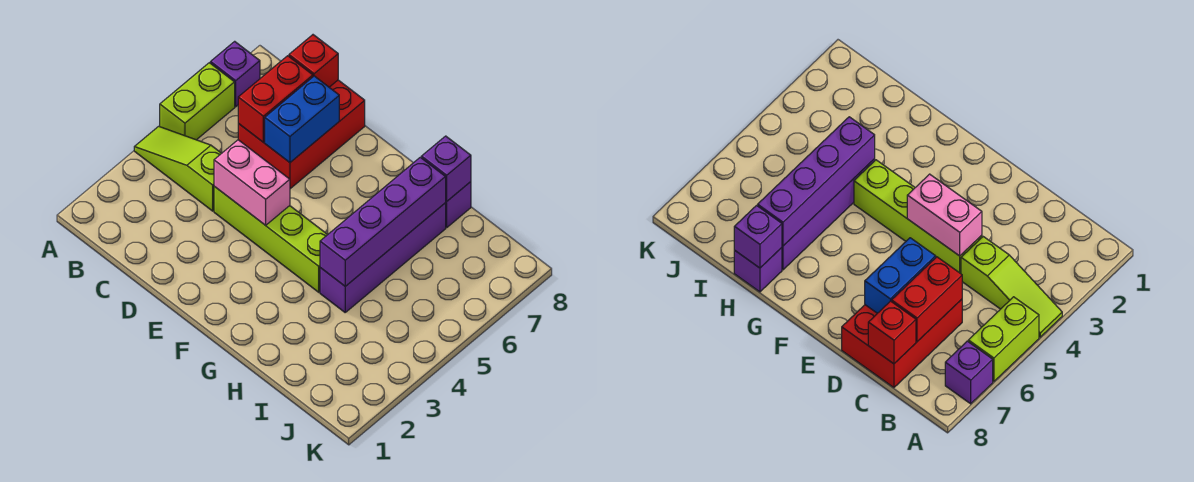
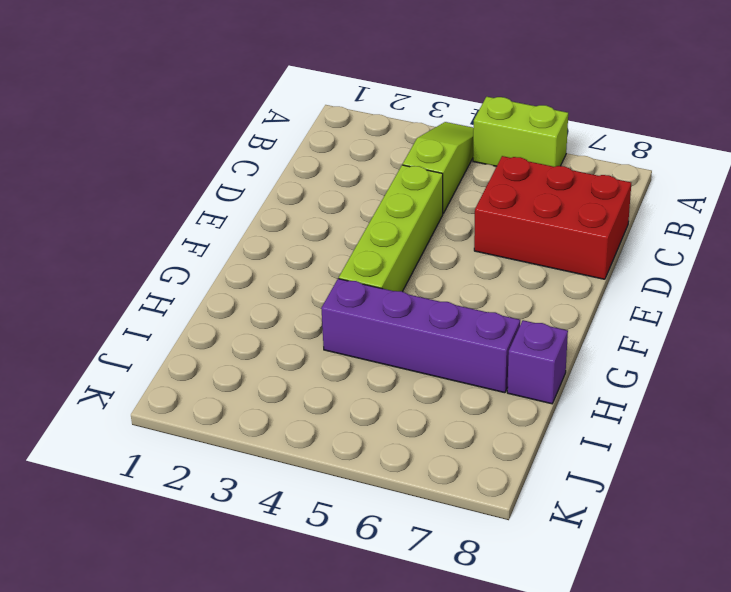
none -> purple 1x1 brick [210,41,260,107]
none -> red 1x2 brick [238,56,313,142]
none -> red 1x1 brick [289,35,338,87]

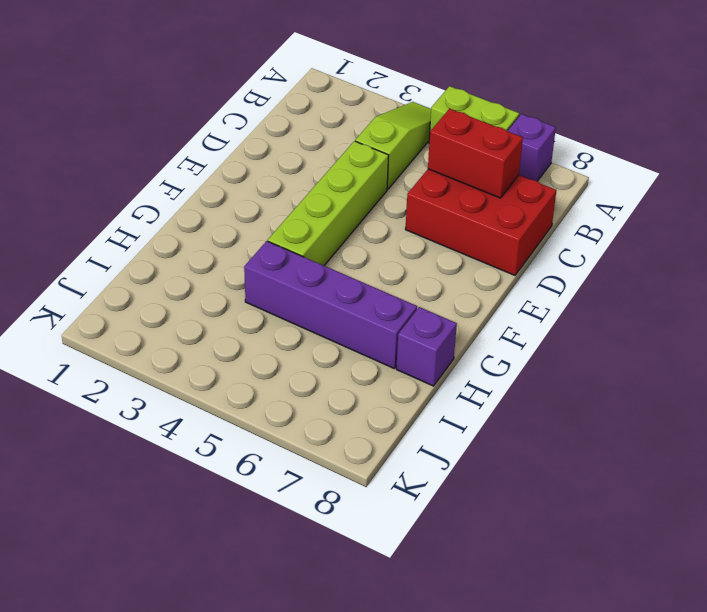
none -> red 1x1 brick [289,35,338,87]
none -> pink 1x2 brick [214,140,290,225]
none -> blue 1x2 brick [265,76,339,163]

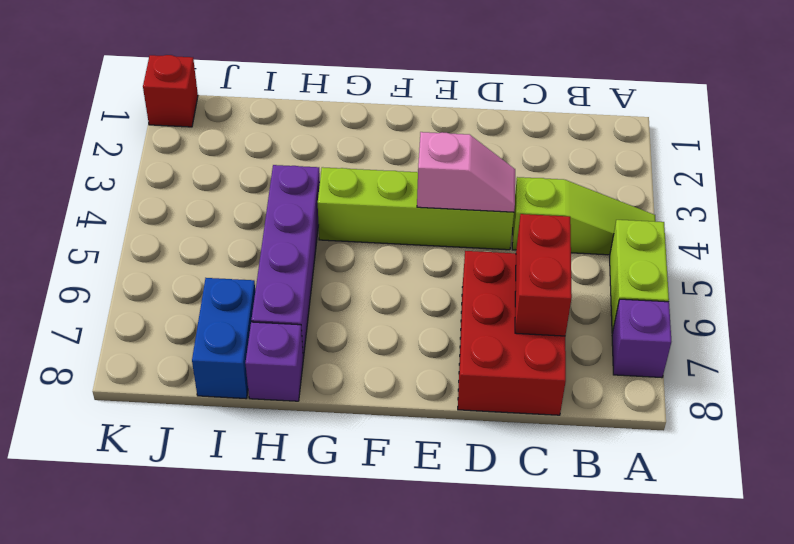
pink 1x2 slope [417,132,515,212] -> pink 1x2 brick [214,140,290,225]
blue 1x2 brick [192,278,255,398] -> blue 1x2 brick moved to [265,76,339,163]
red 1x1 brick [143,55,198,127] -> red 1x1 brick moved to [289,35,338,87]
none -> purple 1x4 brick [320,157,446,286]
none -> purple 1x1 brick [421,136,471,201]

